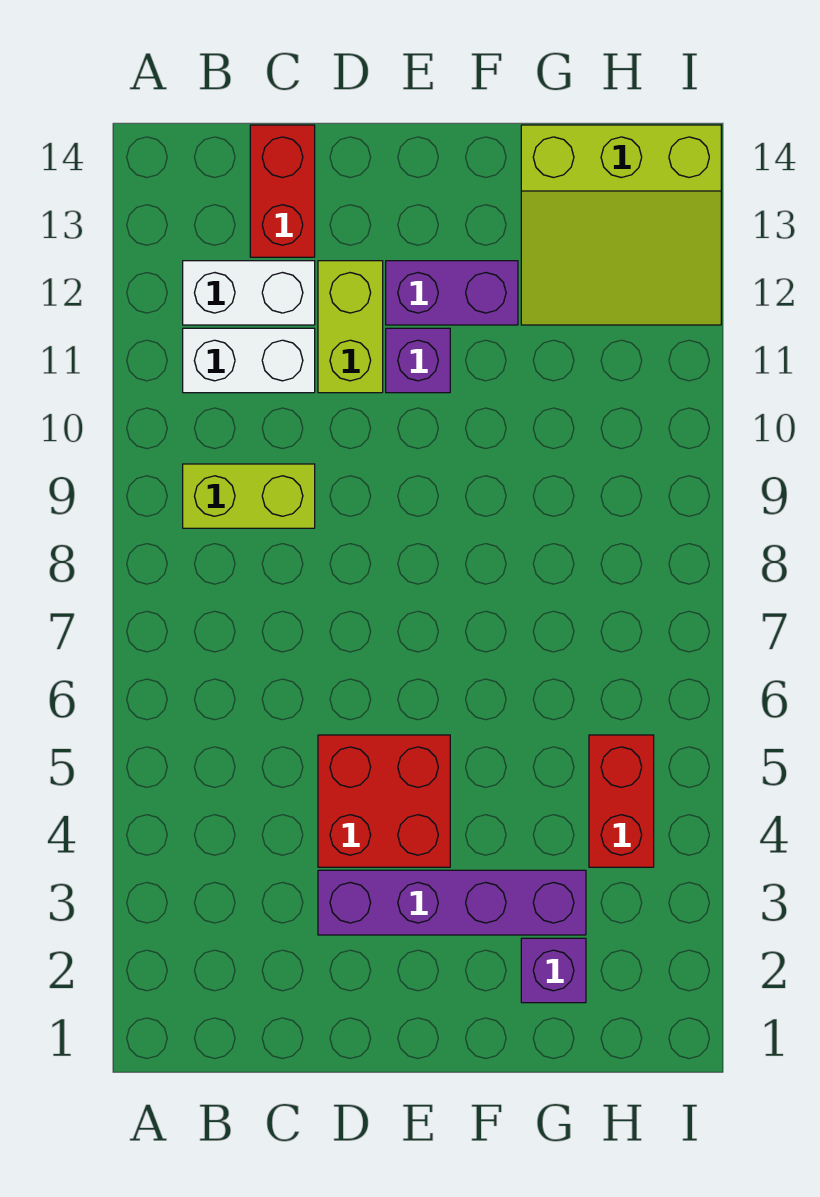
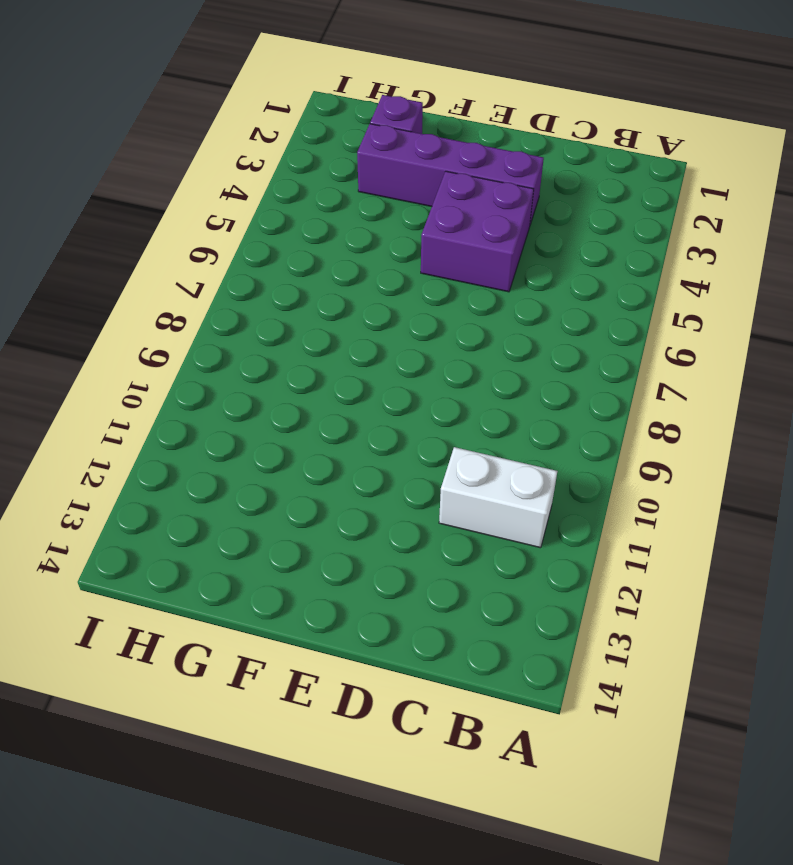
purple 2x2 brick [421,171,534,292] -> red 2x2 brick [318,735,450,867]
none -> lime 1x2 brick [183,464,315,528]
none -> white 1x2 brick [183,261,315,325]
none -> red 1x2 brick [250,125,315,257]

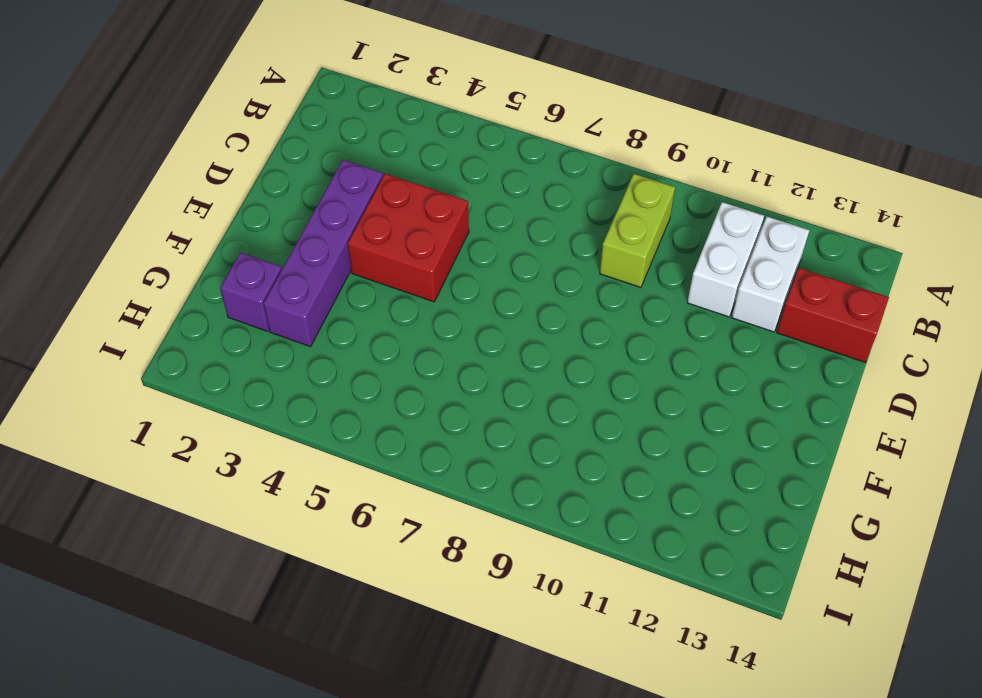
none -> lime 1x2 brick [318,261,383,393]
none -> purple 1x1 brick [386,328,450,393]
none -> purple 1x2 brick [386,261,518,325]

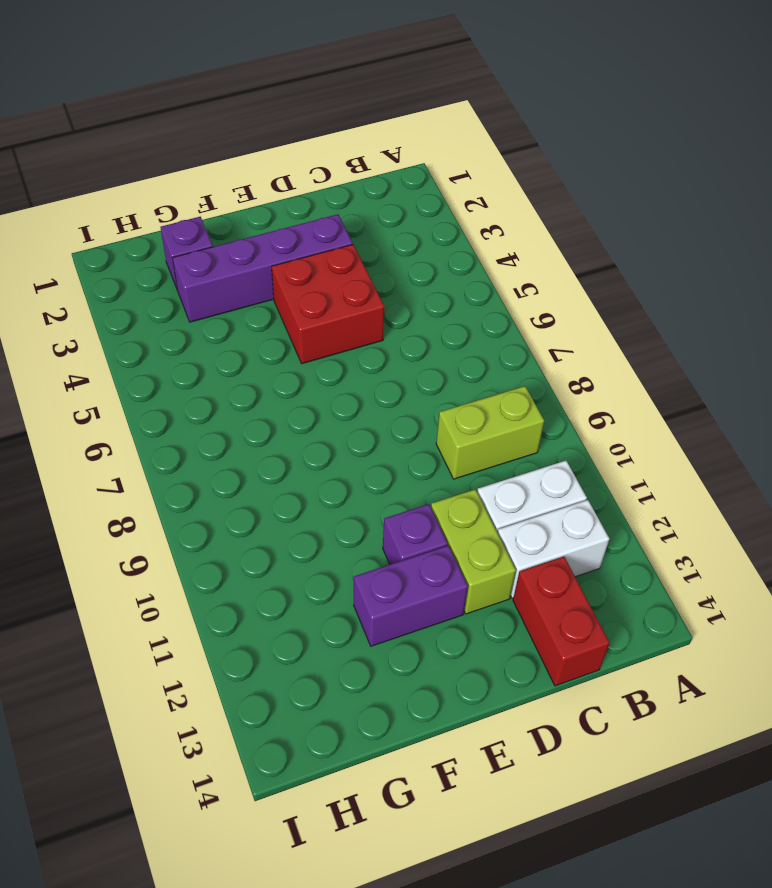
none -> lime 3x3 slope [521,125,721,325]
none -> red 1x2 brick [589,735,654,867]

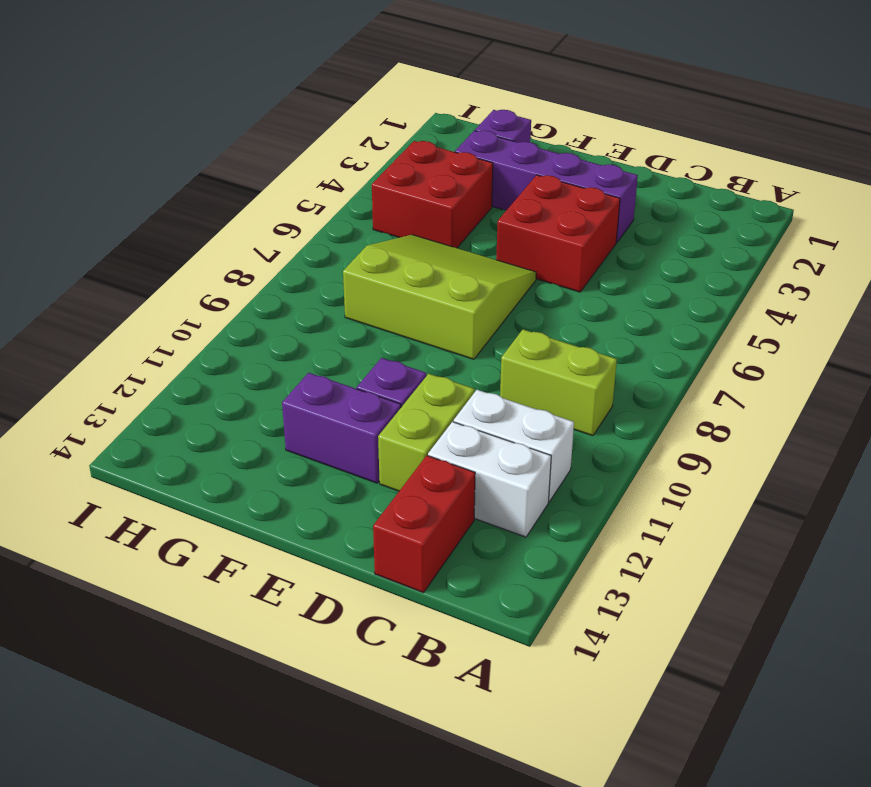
lime 3x3 slope [343,235,536,359] -> lime 3x3 slope moved to [521,125,721,325]
red 2x2 brick [372,141,493,248] -> red 1x2 brick [589,735,654,867]

